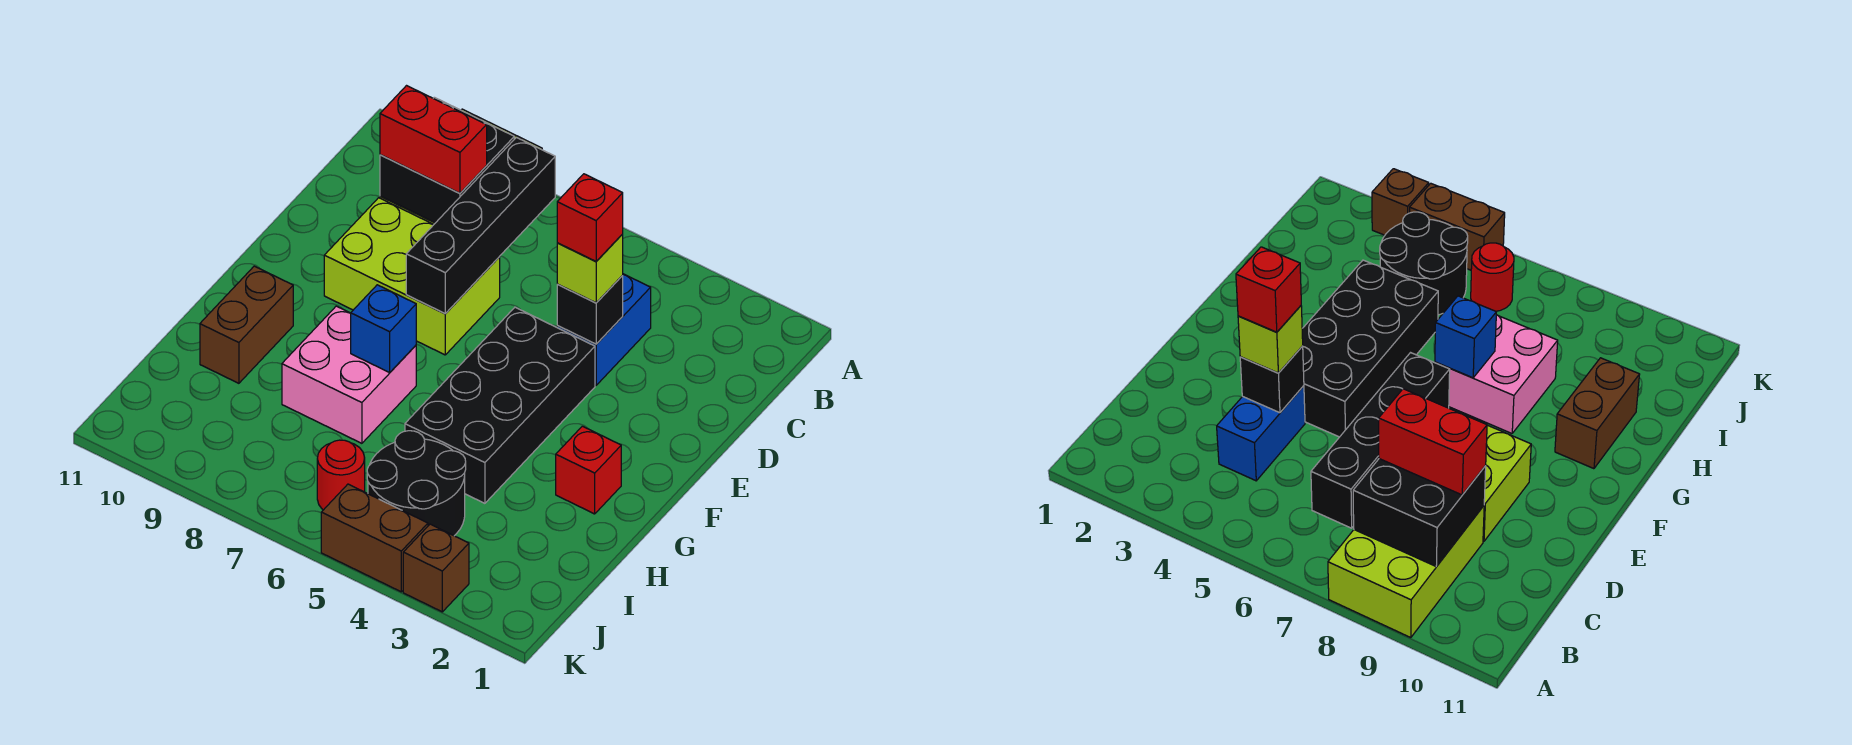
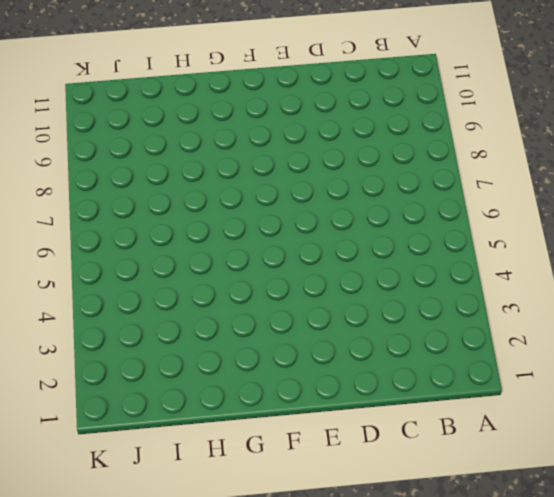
none -> lime 2x3 brick [1328,506,1484,638]
none -> blue 1x2 brick [557,274,651,385]
none -> lime 2x3 brick [324,198,500,355]

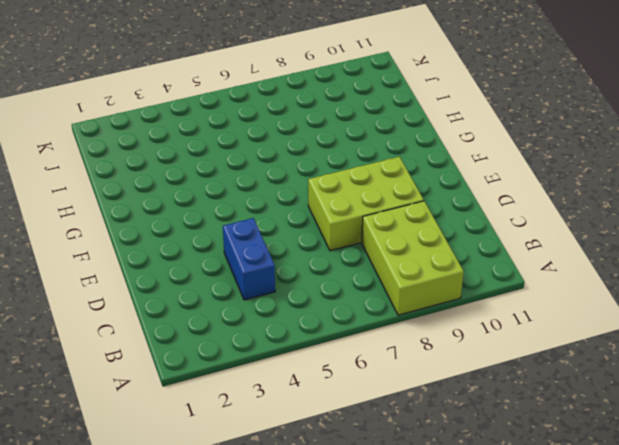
none -> black 2x4 brick [405,307,595,503]
none -> red 1x1 brick [556,426,621,514]
none -> pink 2x2 brick [282,306,416,443]

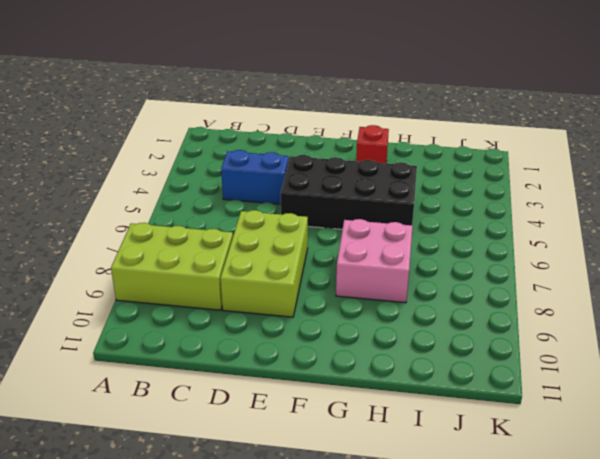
none -> brown 1x2 brick [200,266,293,383]
none -> black 2x2 round brick [367,431,466,536]
none -> red 1x1 round brick [317,440,365,510]

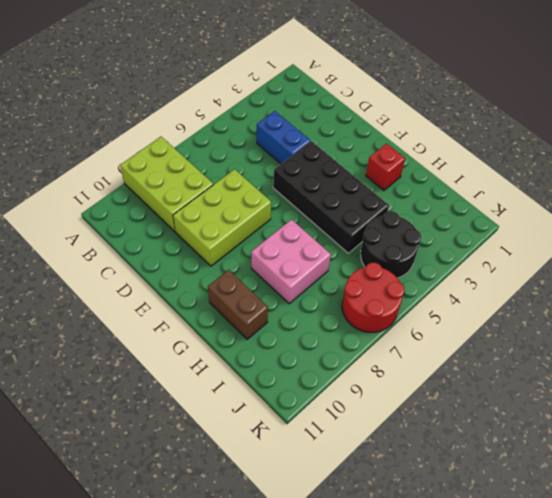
red 2x2 round brick [342,263,405,332] -> red 1x1 round brick [317,440,365,510]
none -> brown 1x1 brick [403,524,469,612]
none -> brown 1x2 brick [321,484,428,592]
none -> black 1x4 brick [406,137,555,314]

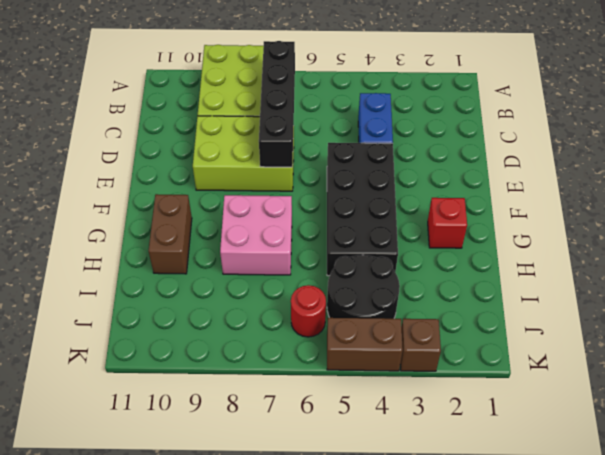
none -> black 2x2 brick [380,97,514,223]
none -> black 1x1 brick [557,276,623,344]
none -> blue 1x1 brick [351,285,416,372]

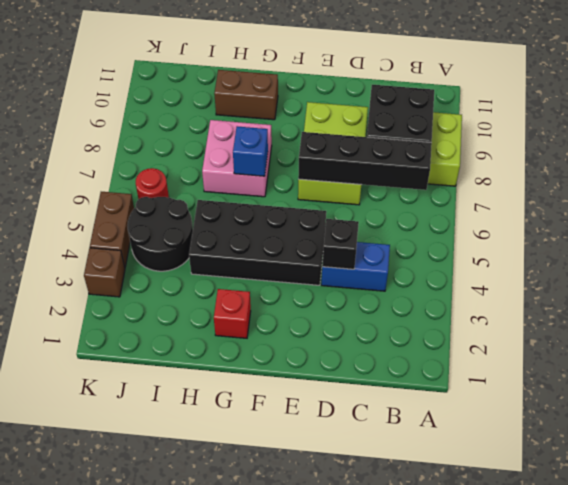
none -> red 1x2 brick [380,86,487,193]
none -> lime 1x1 brick [557,234,623,303]
none -> red 1x1 brick [557,174,623,261]

